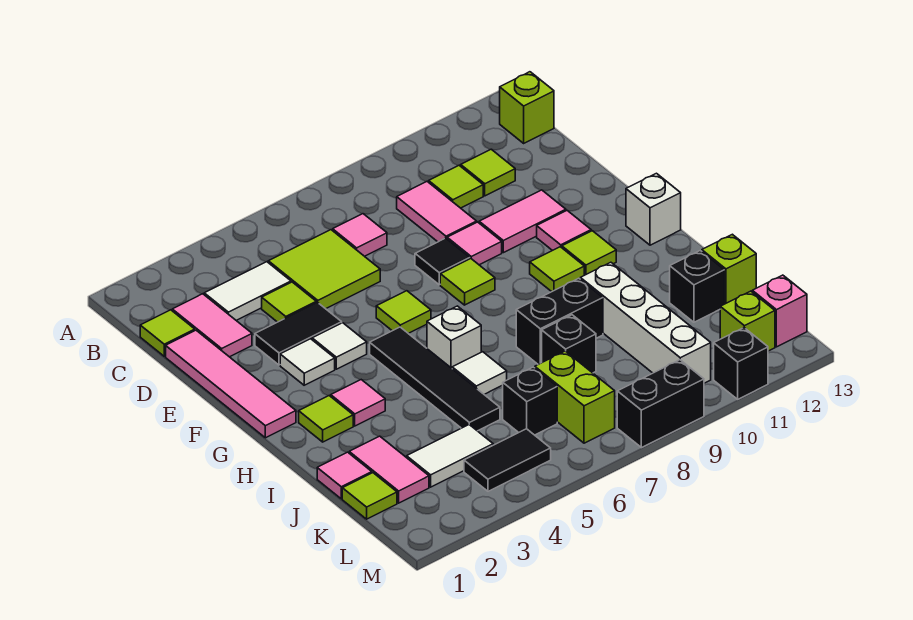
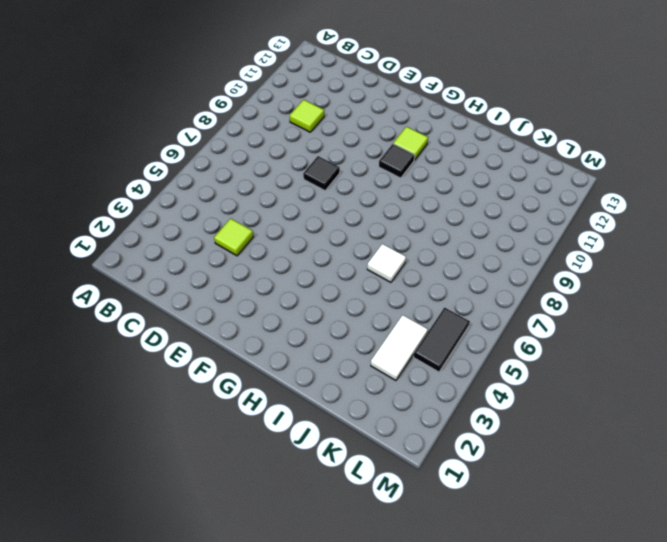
black 1x1 tile [379,144,415,178] -> lime 1x1 tile [530,247,584,292]
none -> lime 1x1 brick [500,72,554,143]
none -> lime 1x1 tile [140,310,195,356]
none -> pink 1x2 tile [172,294,252,357]
none -> white 1x2 tile [204,262,291,321]

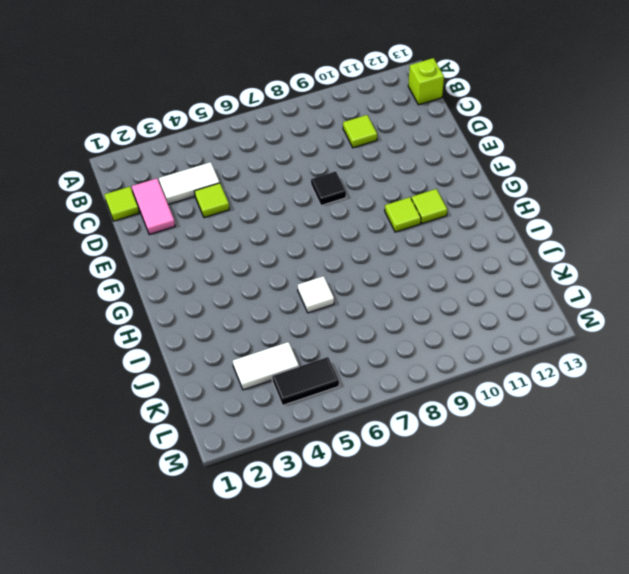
none -> lime 2x2 tile [268,230,380,309]
none -> pink 1x1 tile [333,214,387,256]
none -> pink 1x2 tile [397,182,477,242]
none -> lime 1x1 tile [461,149,515,196]

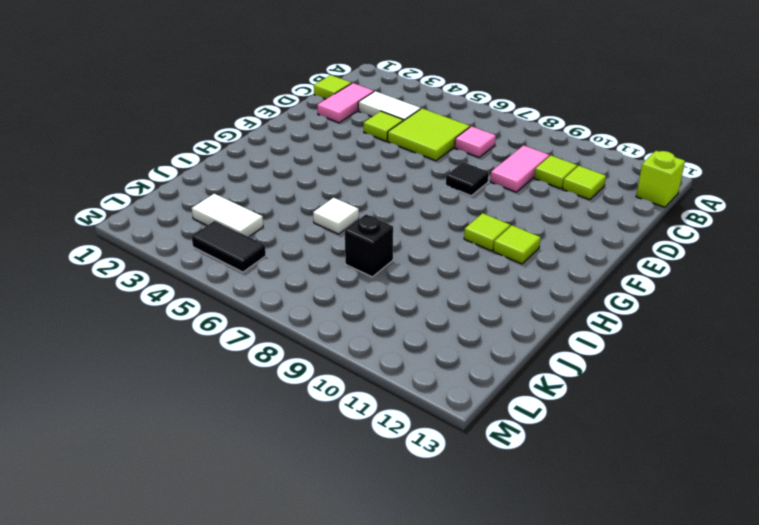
none -> pink 1x4 tile [166,330,296,438]
none -> black 1x2 tile [255,302,342,365]
none -> pink 1x1 tile [447,222,502,265]
none -> pink 1x2 tile [479,190,566,253]

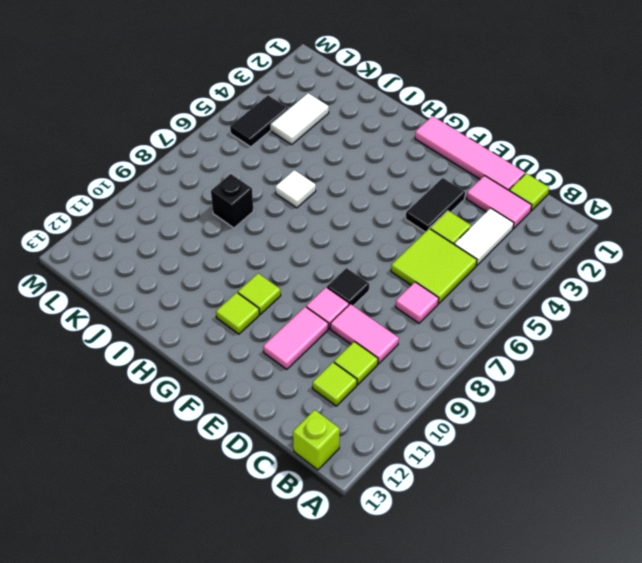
none -> white 1x1 tile [280,339,335,385]
none -> white 1x1 tile [312,323,367,369]
none -> lime 1x1 tile [376,291,431,333]
none -> lime 1x1 tile [440,259,495,305]

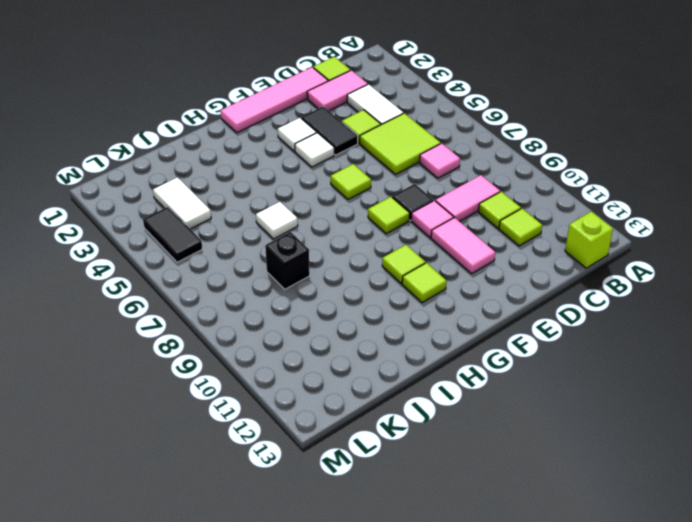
none -> pink 1x1 tile [537,211,591,251]
none -> black 1x4 tile [370,327,500,431]
none -> white 1x1 brick [626,173,681,245]
none -> lime 1x1 tile [299,396,353,442]

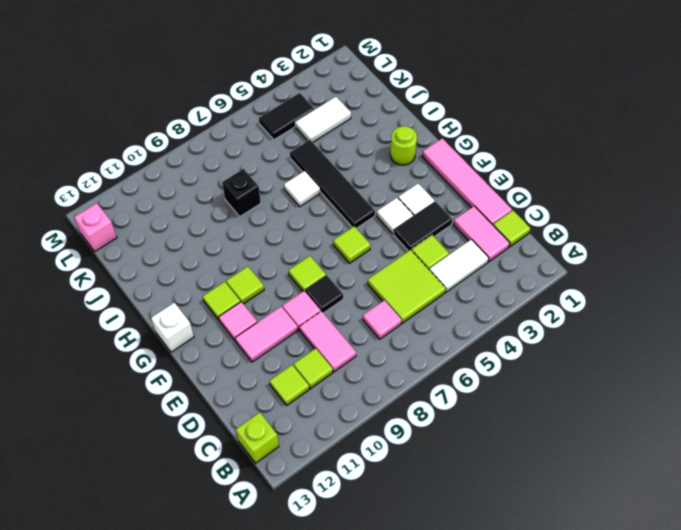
lime 1x1 round brick [390,126,417,165] -> lime 1x1 tile [299,396,353,442]
none -> pink 1x1 tile [331,380,385,426]
none -> white 1x1 brick [427,306,481,368]
none -> black 1x2 brick [516,278,603,364]
none -> white 1x4 brick [580,262,711,383]

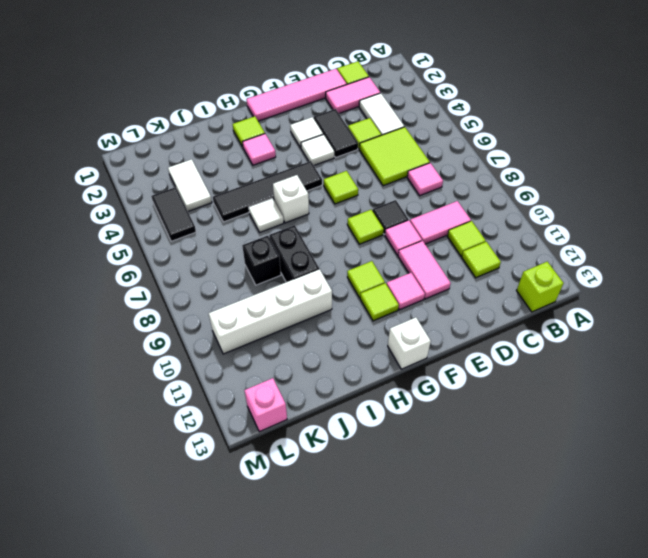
none -> pink 1x1 tile [317,452,372,499]
none -> pink 1x2 tile [349,436,429,503]
none -> black 1x1 brick [670,251,724,322]
none -> lime 1x1 brick [702,234,756,304]

